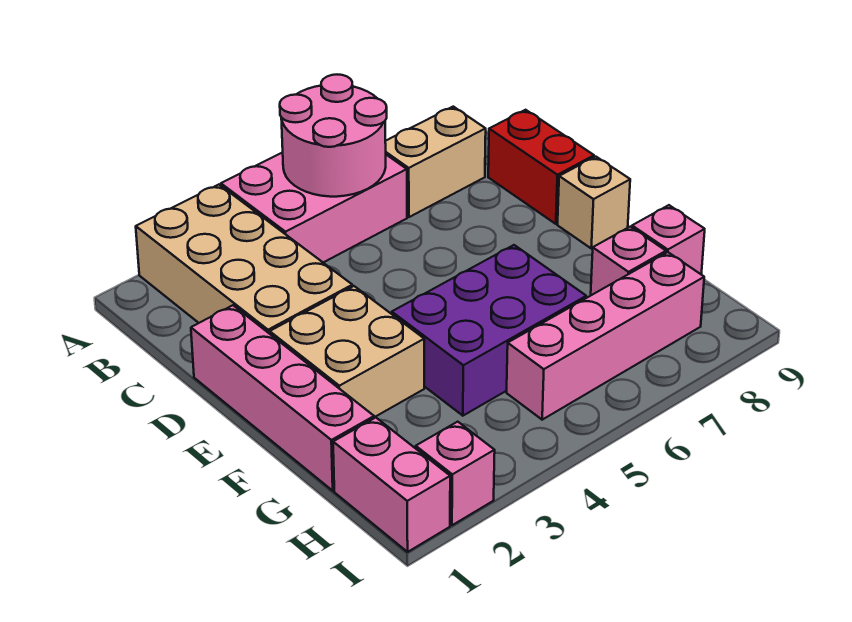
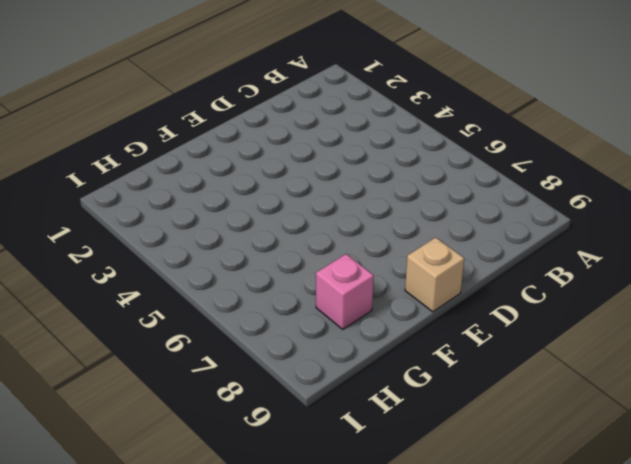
none -> tan 2x4 brick [136,185,352,334]
none -> pink 2x3 brick [221,152,407,262]
none -> tan 1x2 brick [385,107,486,217]

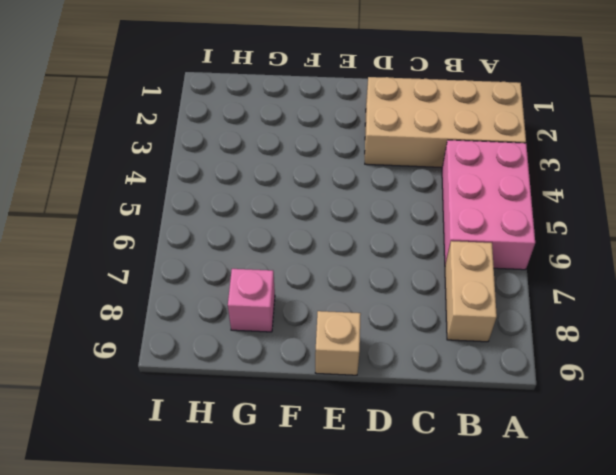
none -> red 1x2 brick [488,110,594,224]
none -> pink 1x4 brick [191,305,374,491]
none -> tan 2x2 brick [270,286,424,417]

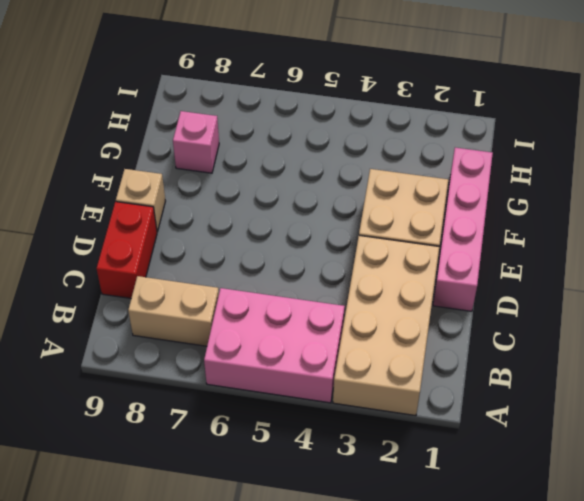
none -> purple 2x3 brick [392,245,586,416]
none -> pink 1x1 brick [632,205,705,274]
none -> pink 1x2 brick [333,418,450,552]

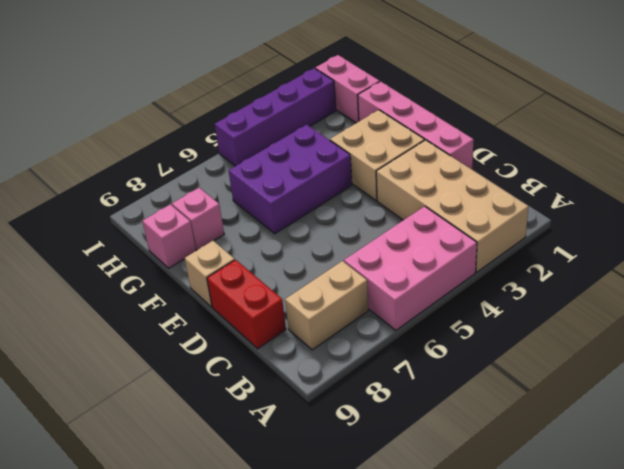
purple 1x4 brick [215,68,336,166] -> pink 1x1 brick [416,422,495,525]
none -> pink 1x4 brick [507,252,704,420]
none -> pink 2x2 round brick [280,75,387,197]

